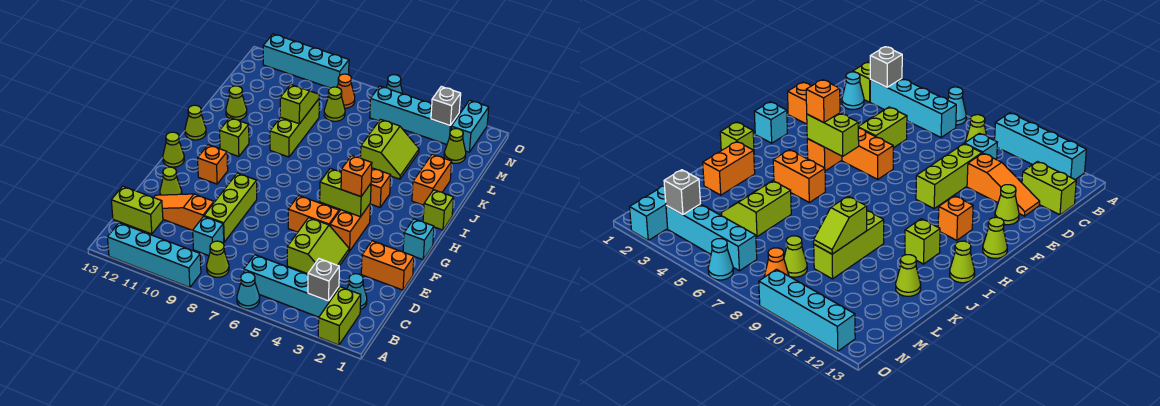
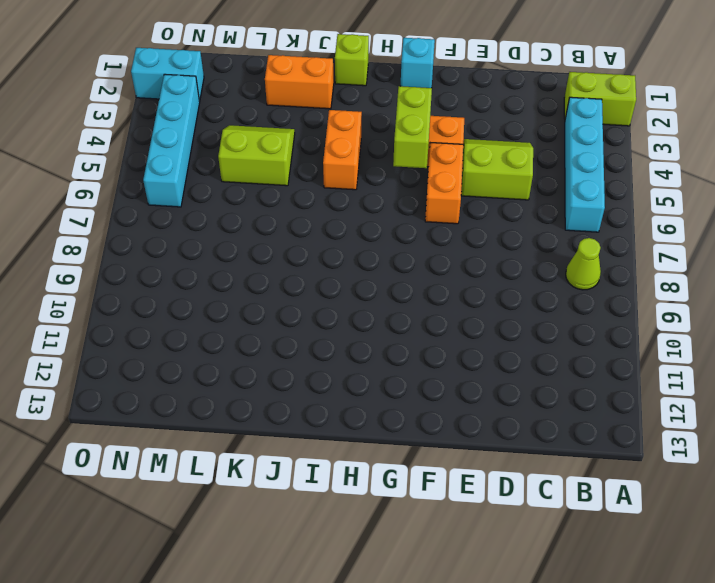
none -> cyan 1x1 cone [237,272,260,309]
none -> cyan 1x4 brick [107,223,201,288]
none -> cyan 1x1 cone [347,274,367,310]
none -> cyan 1x1 brick [193,216,224,256]

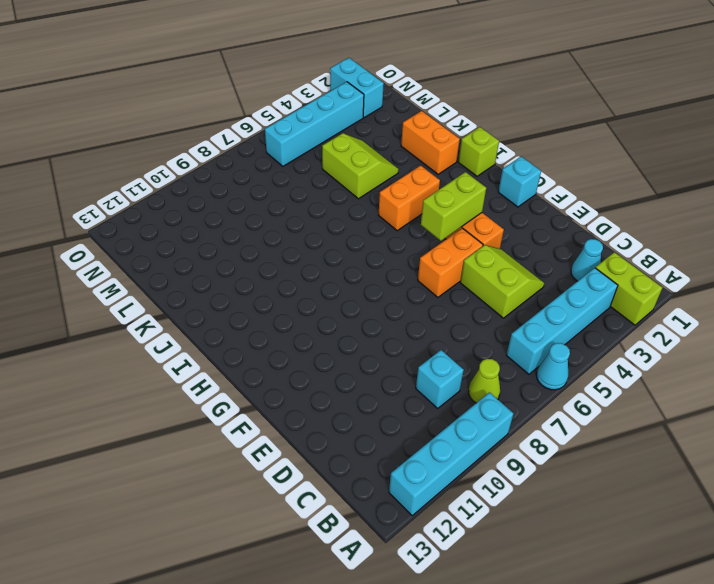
none -> lime 1x2 brick [111,186,163,234]
none -> lime 1x3 brick [204,173,257,242]
none -> orange 1x3 slope [154,194,214,230]
none -> orange 1x2 brick [361,241,414,290]

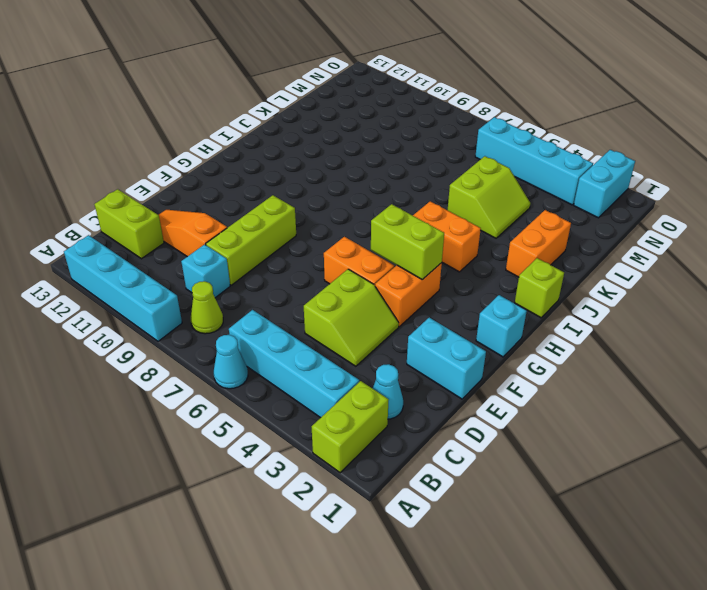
cyan 1x2 brick [407,318,486,399] -> orange 1x2 brick [361,241,414,290]
none -> lime 1x1 cone [160,167,182,195]
none -> orange 1x1 brick [198,145,228,184]
none -> lime 1x1 cone [163,132,184,167]
none -> lime 1x1 brick [220,118,249,157]

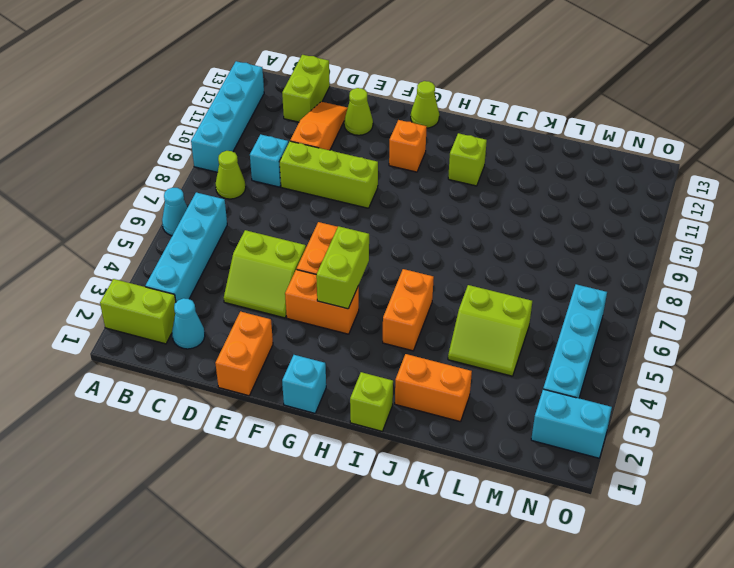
none -> lime 1x1 cone [185,105,206,140]
none -> lime 1x3 brick [270,99,319,157]
none -> lime 1x1 cone [226,86,247,120]
none -> lime 1x1 cone [444,129,466,163]

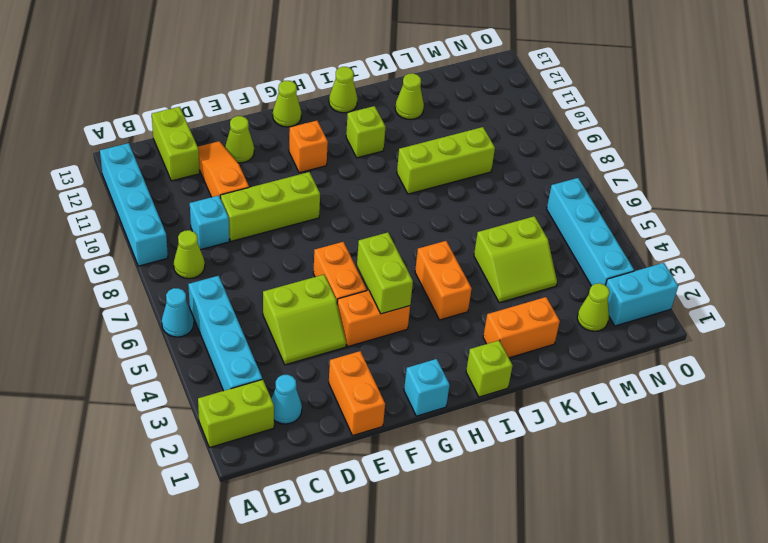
none -> lime 1x1 cone [324,87,345,121]
none -> orange 1x1 cone [337,74,355,108]
none -> cyan 1x1 cone [386,75,403,94]
none -> cyan 1x4 brick [263,34,349,88]

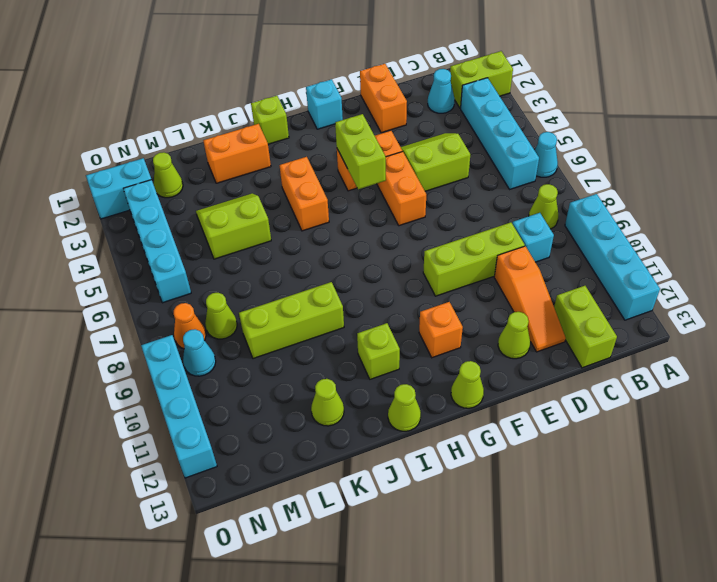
cyan 1x1 cone [183,329,216,376] -> cyan 1x1 cone moved to [386,75,403,94]
none -> grey 1x1 brick [308,259,339,301]
none -> lime 1x2 slope [280,85,319,124]
none -> grey 1x1 brick [431,86,461,125]
none -> orange 1x1 brick [341,155,372,197]

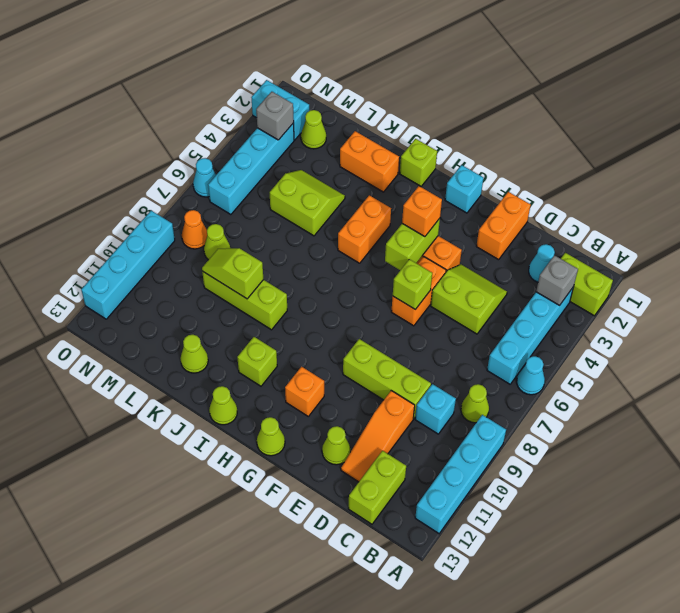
lime 1x1 brick [393,259,432,309] -> none

